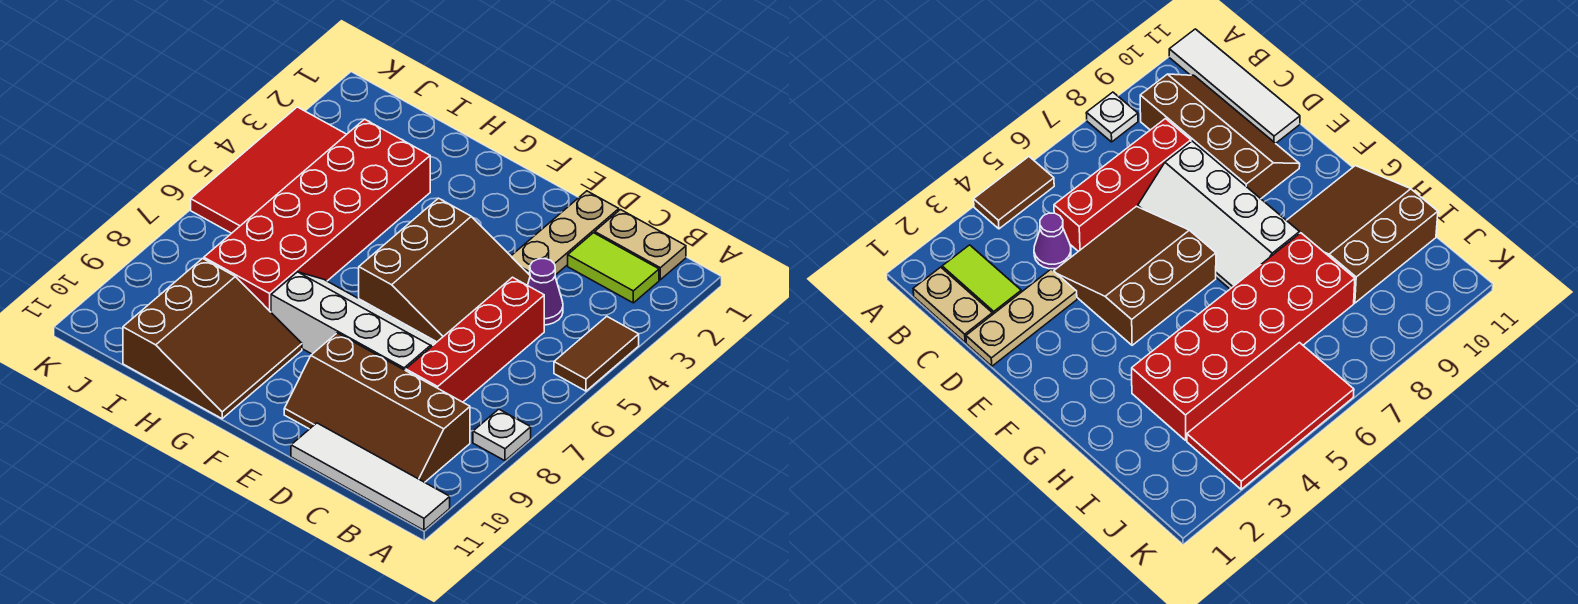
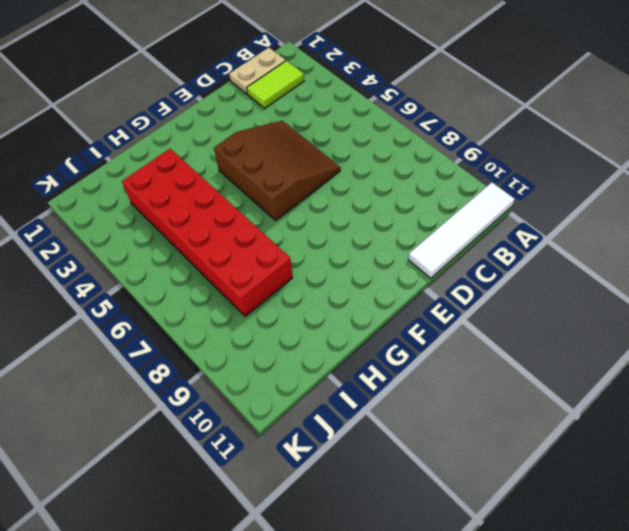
none -> brown 1x2 tile [554,316,639,391]
none -> white 1x1 plate [473,409,531,461]
none -> brown 2x4 slope [284,333,470,482]

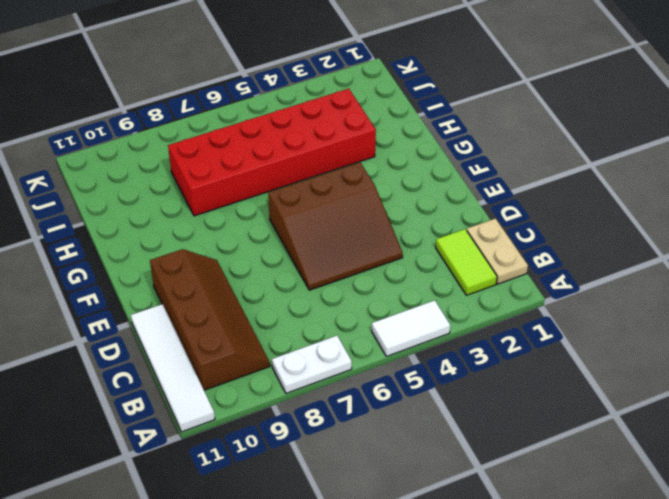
white 1x2 tile [372,300,450,356] -> brown 1x2 tile [554,316,639,391]
white 1x2 plate [272,336,352,393] -> white 1x1 plate [473,409,531,461]
brown 2x4 slope [150,249,270,390] -> brown 2x4 slope turned to [284,333,470,482]
none -> purple 1x1 cone [528,259,563,325]
none -> red 1x4 brick [406,277,544,402]
none -> tan 1x3 plate [511,191,619,275]

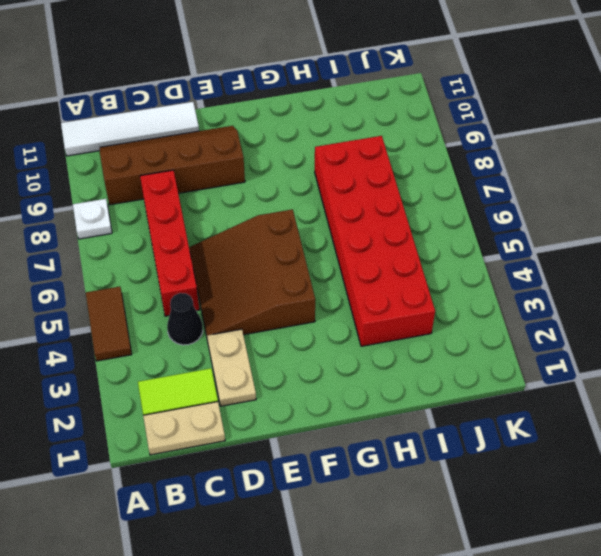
black 1x1 cone [167,293,203,345] -> purple 1x1 cone [528,259,563,325]
tan 1x2 plate [207,329,256,406] -> tan 1x3 plate [511,191,619,275]
none -> white 2x4 slope [271,272,436,370]
none -> brown 3x3 slope [123,258,302,419]
none -> red 2x4 tile [191,107,347,233]

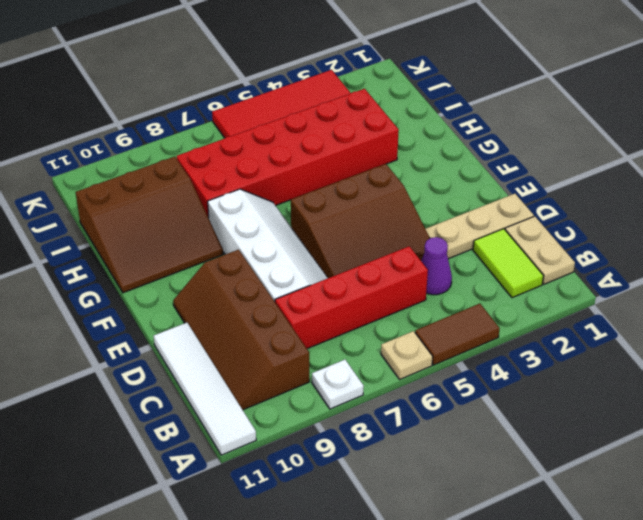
tan 1x1 plate [381,331,433,379] -> none

